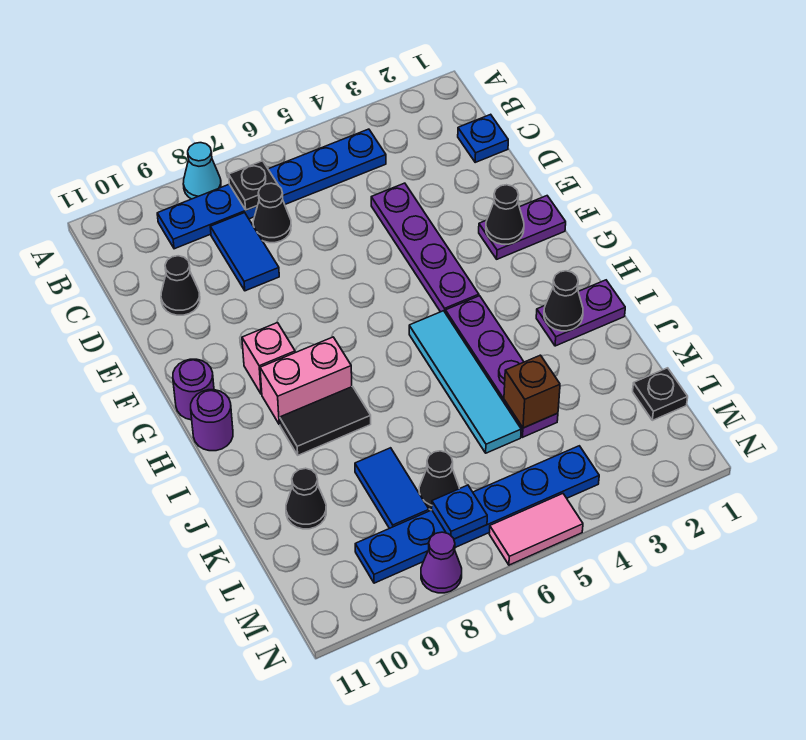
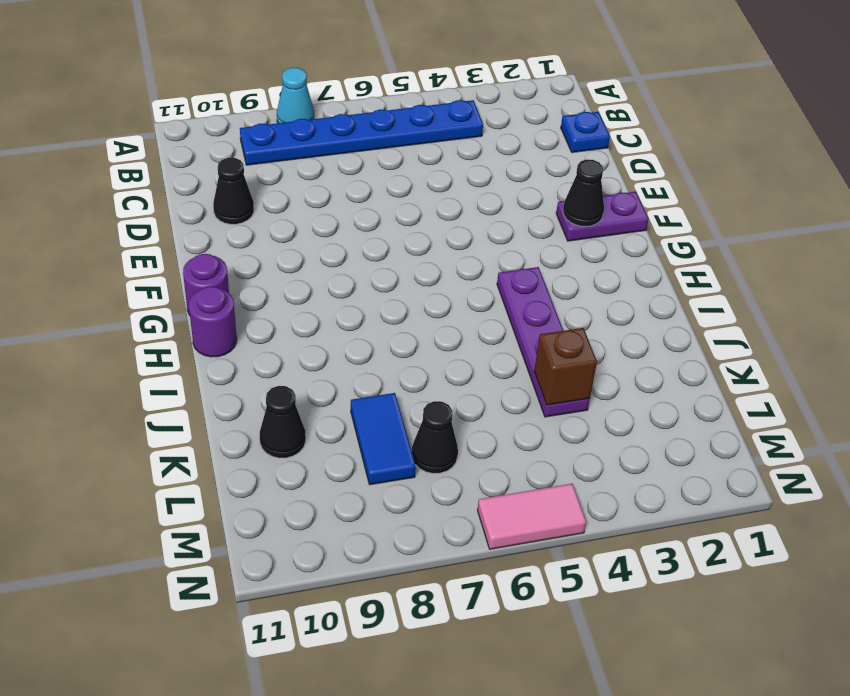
none -> black 1x1 cone [253,183,291,243]
none -> blue 1x2 tile [210,213,279,291]
none -> purple 1x4 plate [371,183,479,312]

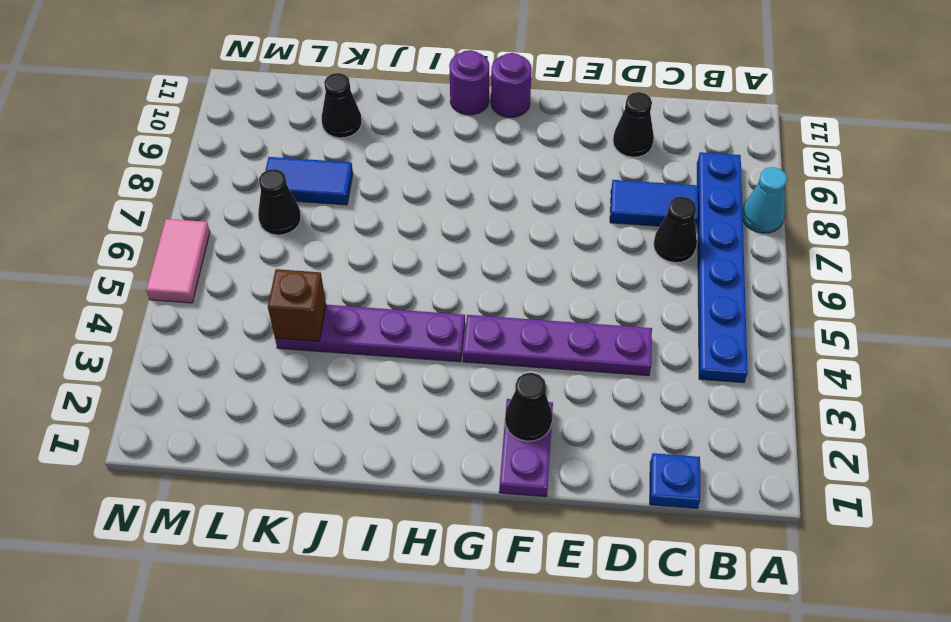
none -> pink 1x1 brick [242,323,295,394]
none -> cyan 1x4 tile [409,311,521,453]
none -> pink 1x2 brick [260,337,352,425]

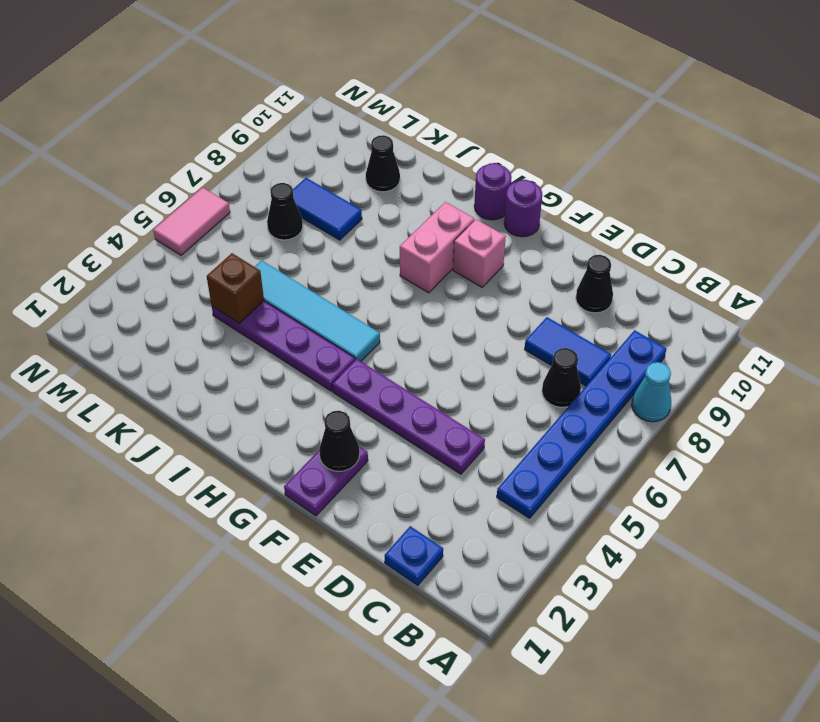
none -> purple 1x2 plate [536,280,625,346]
none -> black 1x2 tile [280,387,371,455]
none -> black 1x1 plate [633,368,688,420]

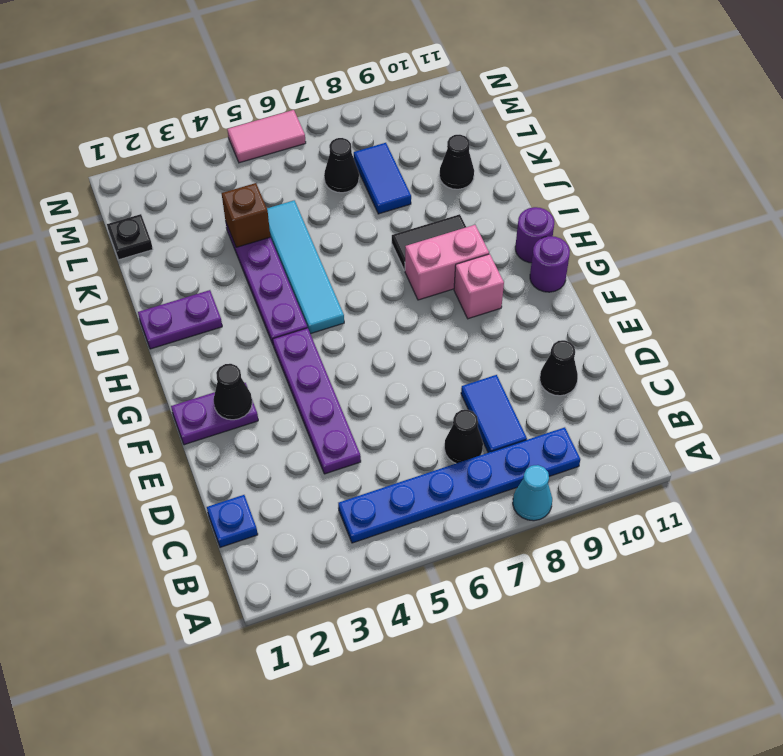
none -> blue 1x6 plate [355,446,599,583]
none -> purple 1x1 cone [421,532,462,593]
none -> black 1x1 plate [229,161,278,210]

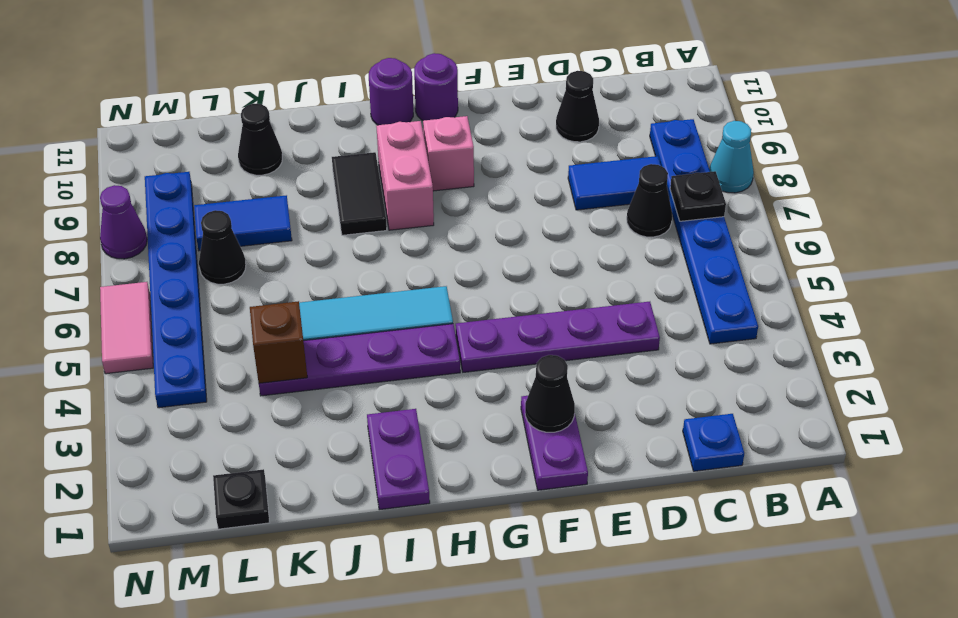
none -> black 1x1 cone [544,271,583,331]
none -> blue 1x1 plate [432,485,487,539]

